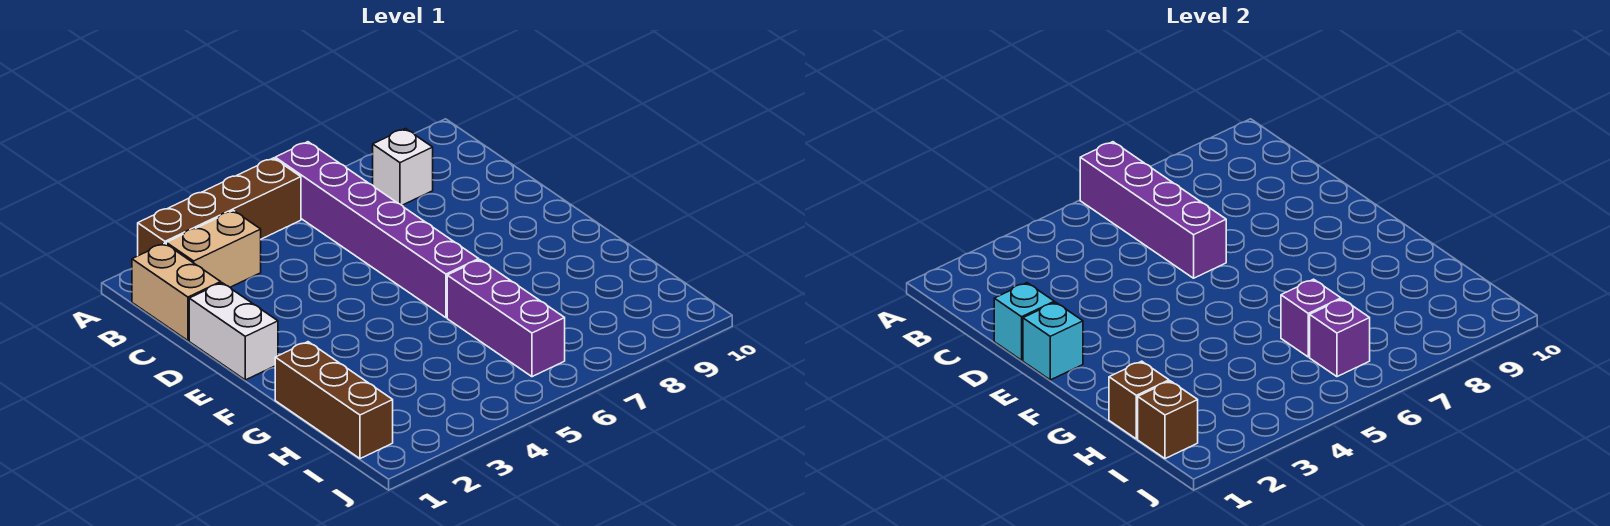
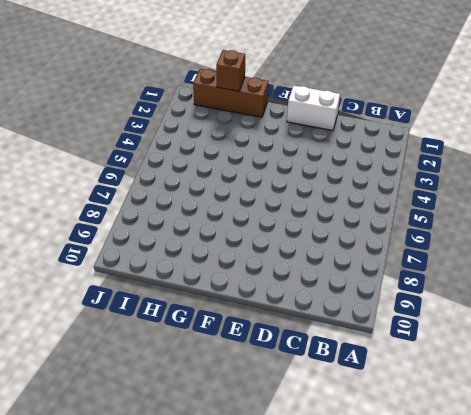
none -> brown 1x4 brick [138,158,301,256]
none -> purple 1x6 brick [275,142,479,318]
none -> tan 1x2 brick [132,243,221,341]

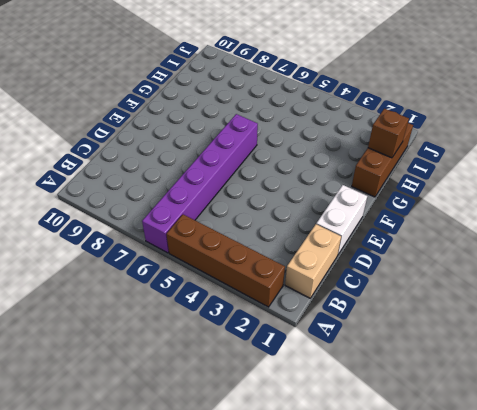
none -> tan 1x2 brick [166,211,261,287]
none -> white 1x1 brick [373,129,433,205]
none -> purple 1x3 brick [447,260,565,377]

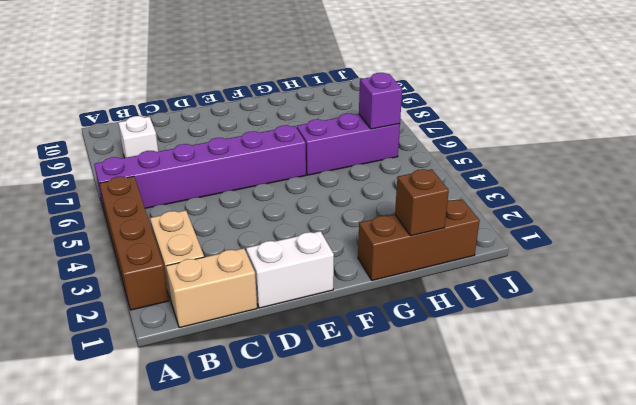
none -> purple 1x4 brick [1080,142,1226,278]
none -> cyan 1x1 brick [994,283,1054,360]
none -> cyan 1x1 brick [1023,302,1083,380]

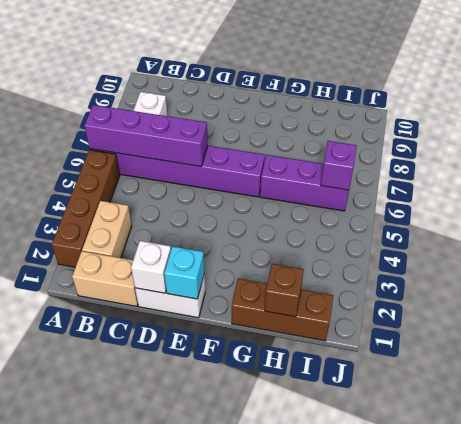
white 1x1 brick [131,241,171,293] -> cyan 1x1 brick [994,283,1054,360]
none -> purple 1x1 brick [1281,279,1341,357]
none -> brown 1x1 brick [1138,381,1198,459]

